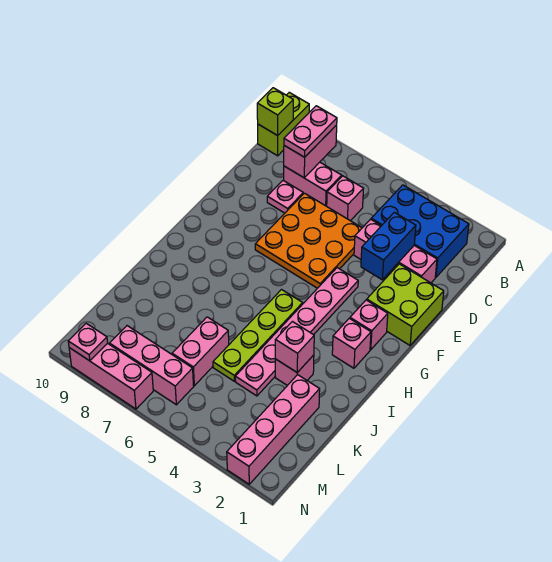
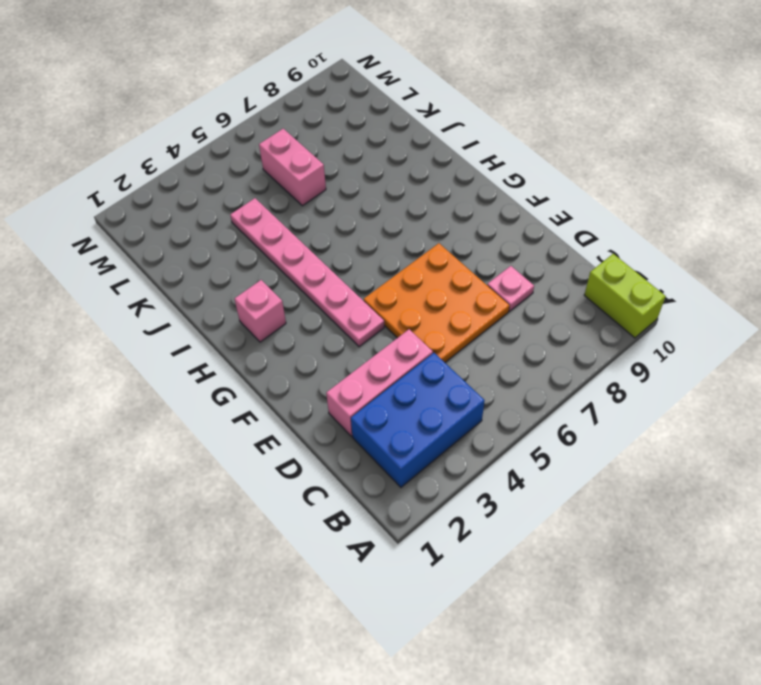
none -> pink 1x1 brick [327,176,364,221]
none -> pink 1x2 brick [284,162,342,206]
none -> lime 2x2 brick [367,264,444,345]

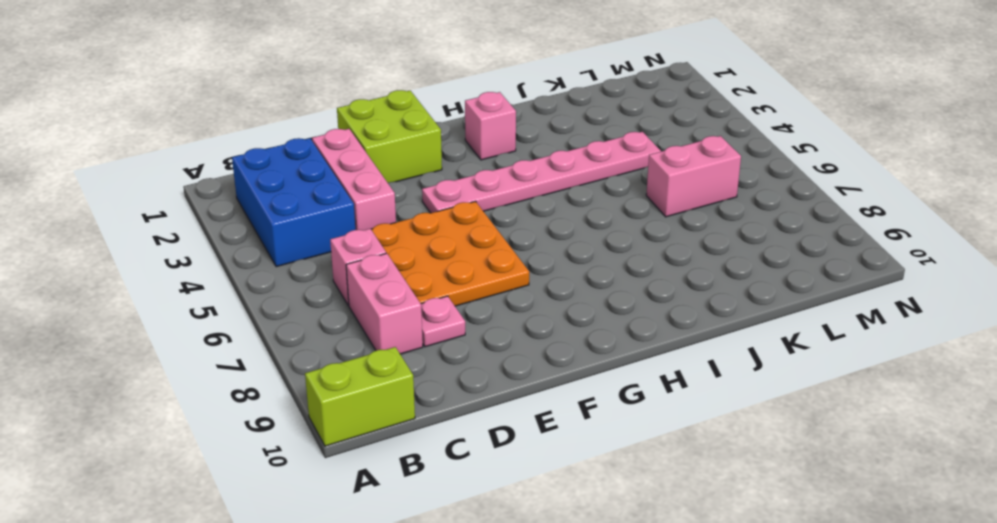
none -> pink 1x1 brick [350,300,388,350]
none -> lime 1x4 plate [213,290,303,381]
none -> pink 1x1 brick [275,355,314,385]

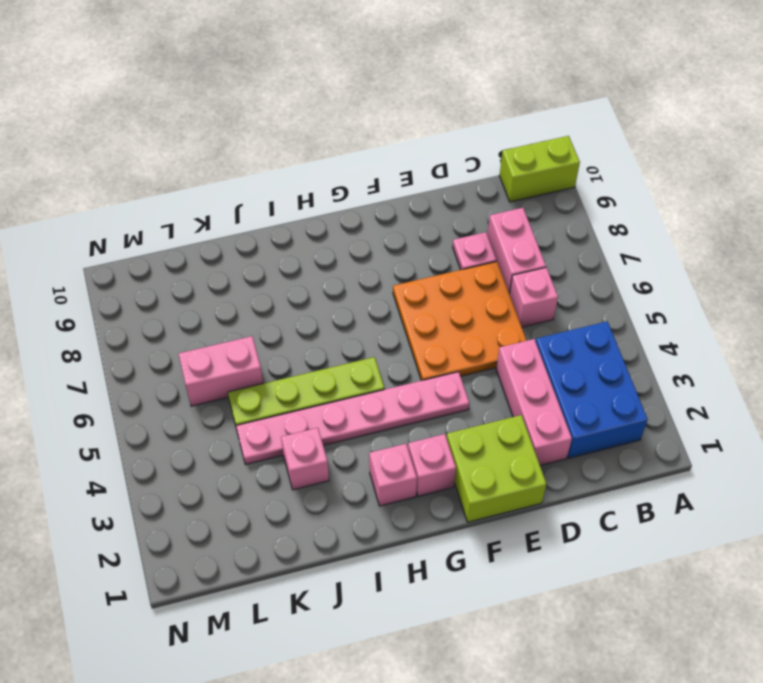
none -> pink 1x4 brick [227,375,320,484]
none -> pink 1x3 brick [110,326,194,405]
none -> pink 1x3 brick [69,343,153,409]

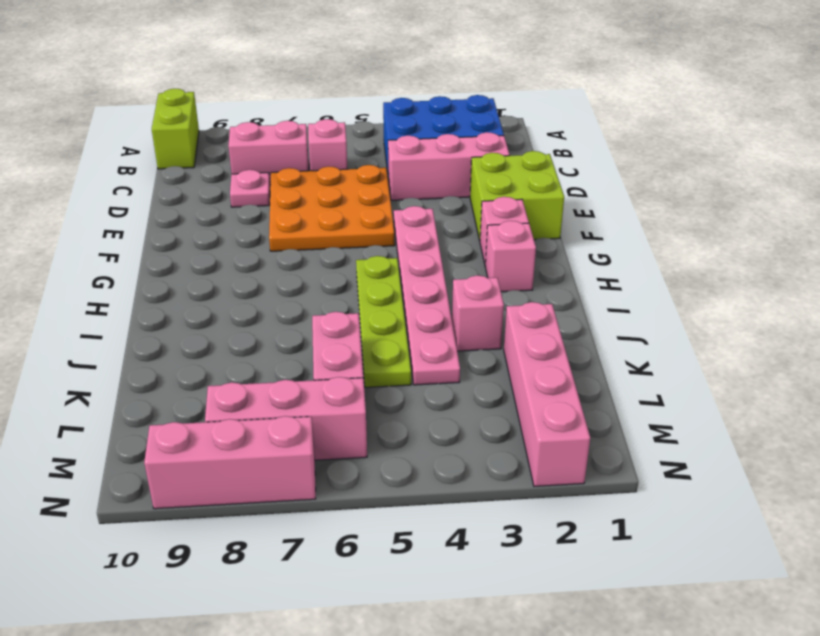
none -> pink 1x2 brick [284,125,337,178]
none -> lime 1x1 brick [257,88,293,136]
none -> blue 1x2 brick [361,212,416,280]

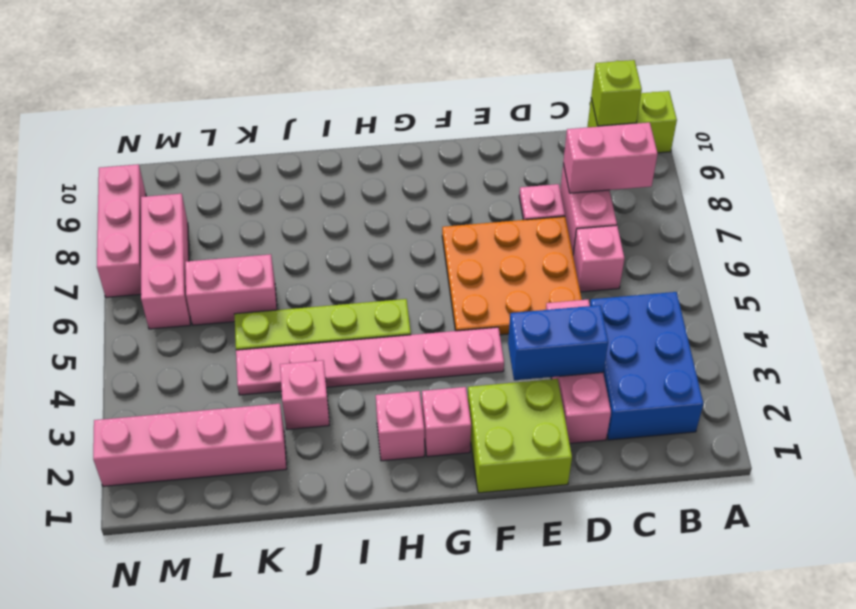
none -> pink 1x1 brick [275,322,314,372]
none -> pink 1x1 plate [68,323,108,361]
none -> pink 1x2 plate [284,106,337,157]

